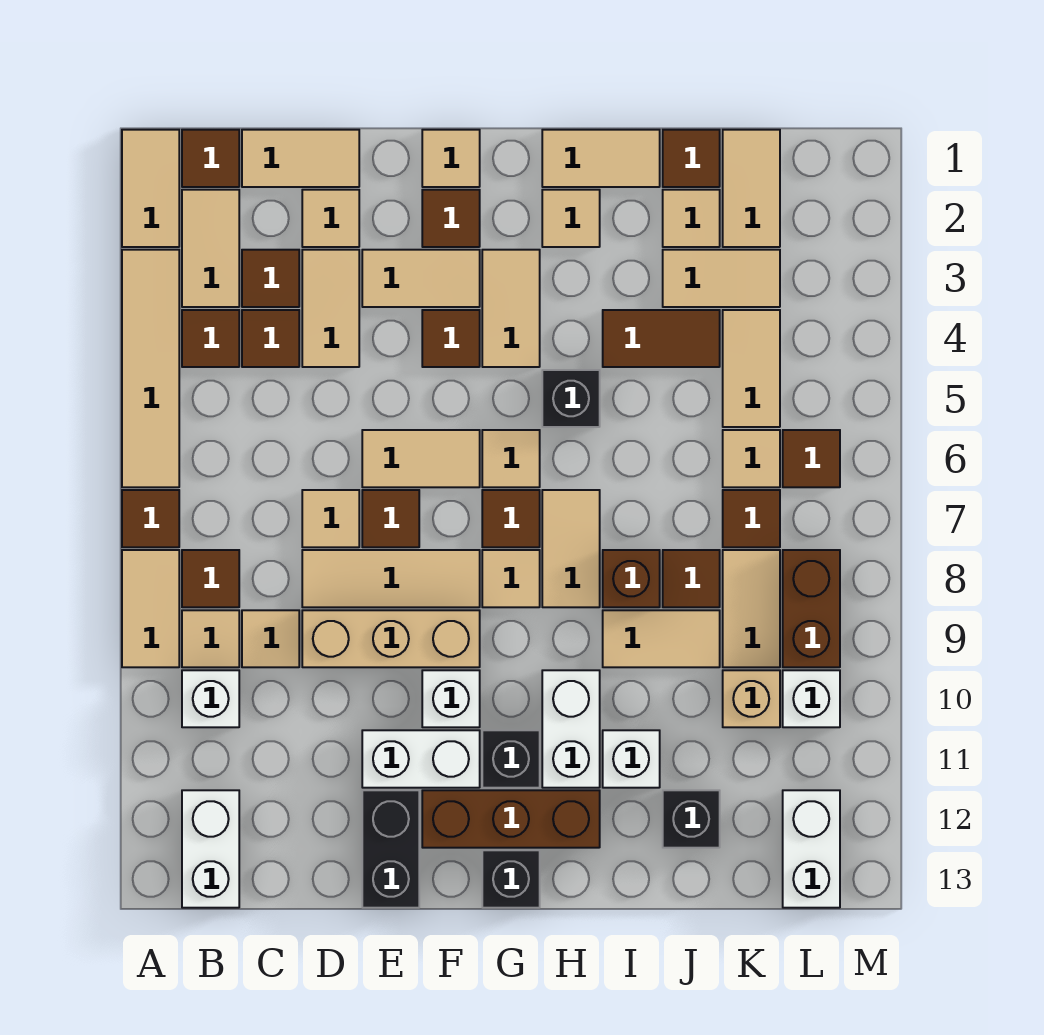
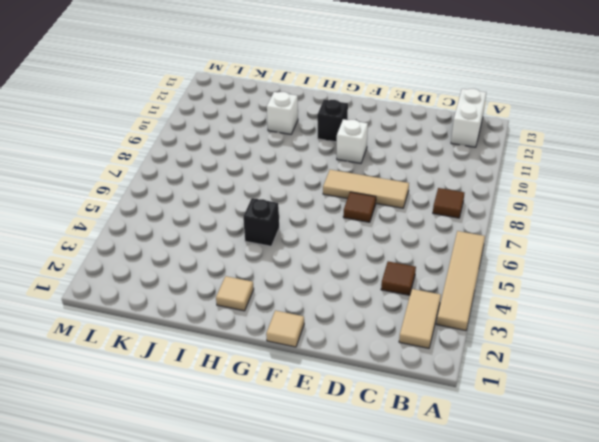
none -> tan 1x2 tile [122,130,179,247]
none -> brown 1x1 tile [122,490,179,547]
none -> tan 1x2 tile [122,550,179,667]
none -> brown 1x1 tile [182,130,239,187]

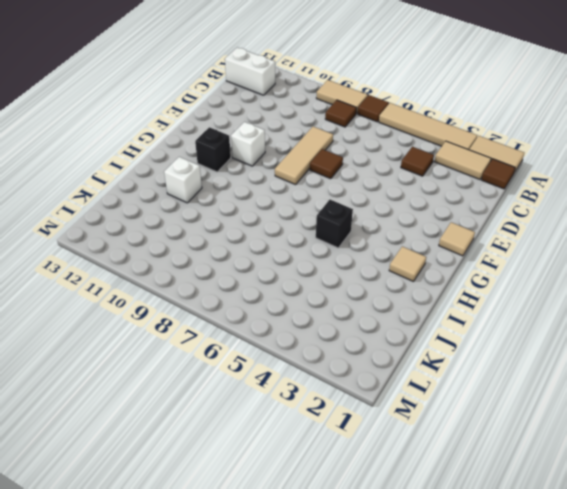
none -> brown 1x1 tile [182,310,239,367]
none -> tan 1x1 tile [182,610,239,667]
none -> white 1x1 brick [182,670,239,727]
none -> tan 1x2 tile [242,130,359,187]

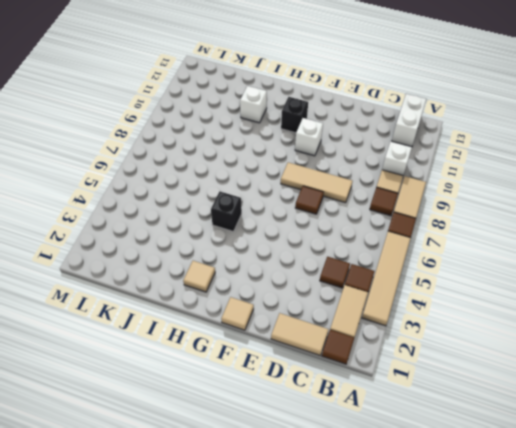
none -> tan 1x2 tile [122,130,179,247]
none -> brown 1x1 tile [242,250,299,307]
none -> tan 1x1 tile [242,610,299,667]
none -> tan 1x1 tile [302,190,359,247]

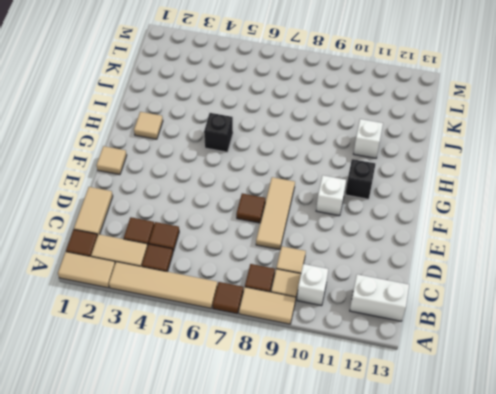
none -> tan 1x1 tile [302,190,359,247]
none -> tan 1x2 tile [302,250,359,367]
none -> tan 1x1 tile [302,490,359,547]
none -> tan 1x3 brick [302,610,480,667]

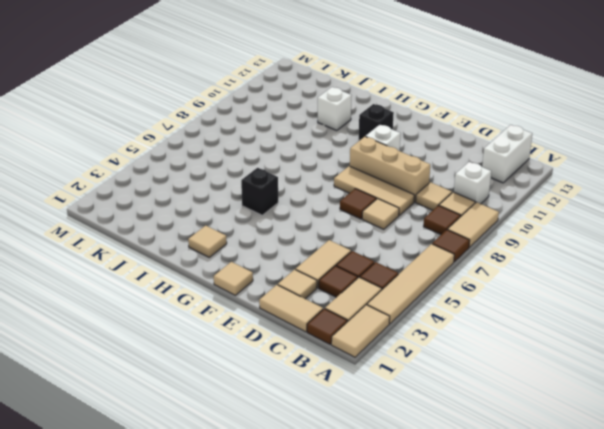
none -> tan 1x2 tile [362,250,480,307]
none -> tan 1x2 tile [362,430,480,487]
none -> white 1x2 brick [362,730,480,788]
none -> black 1x2 brick [362,790,419,908]

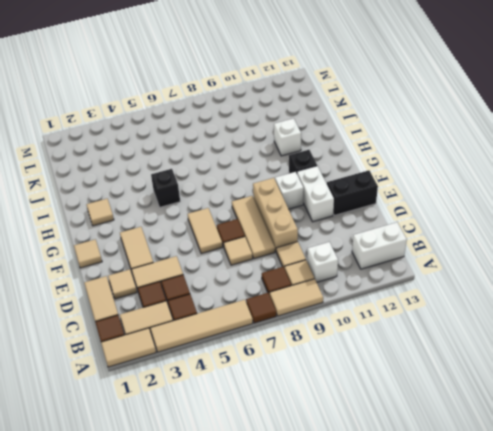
none -> brown 1x1 tile [422,190,480,247]
none -> brown 1x1 tile [422,310,480,367]
none -> brown 1x3 brick [422,790,600,848]
none -> tan 1x2 tile [482,250,540,367]

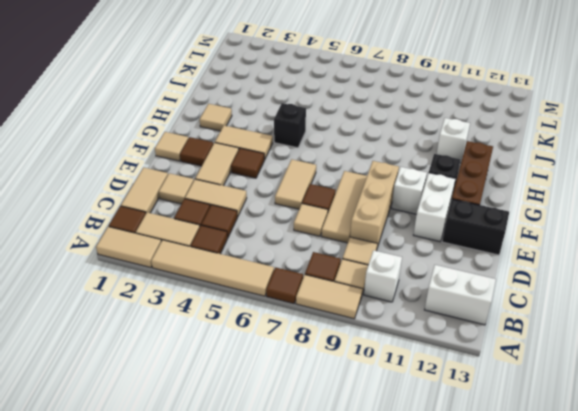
none -> tan 1x1 tile [482,430,540,487]
none -> brown 1x1 tile [482,490,540,547]
none -> tan 1x1 tile [482,550,540,607]
none -> black 1x1 brick [482,850,540,908]

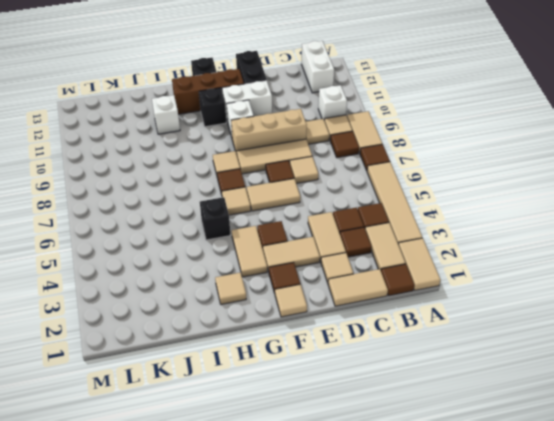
none -> tan 1x2 tile [542,130,660,187]
none -> tan 1x2 tile [542,490,600,607]
none -> white 1x2 brick [542,670,600,788]
none -> brown 1x2 tile [603,310,720,367]

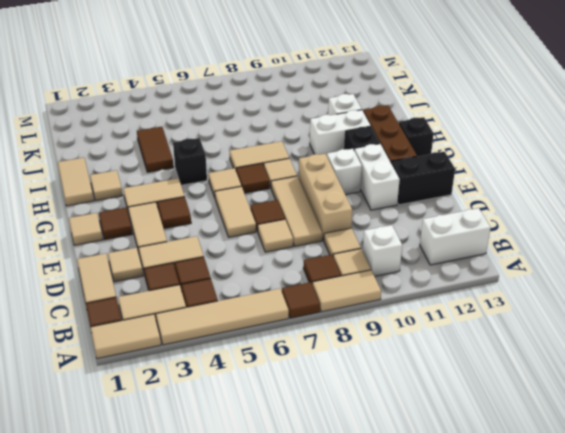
none -> brown 1x1 brick [603,550,660,607]
none -> tan 1x2 tile [603,610,720,667]
none -> brown 1x1 tile [663,130,720,187]
none -> tan 1x1 tile [663,190,720,247]

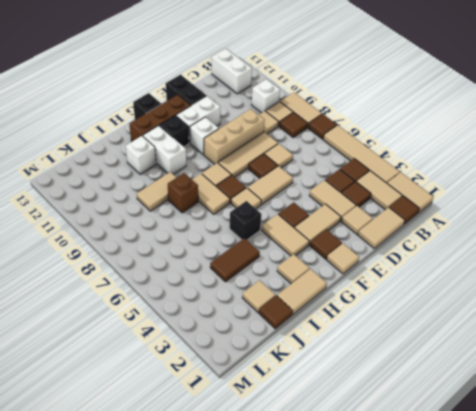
none -> tan 1x2 tile [663,250,780,307]
none -> brown 1x1 tile [663,550,720,607]
none -> black 1x1 brick [663,790,720,848]
none -> tan 1x2 tile [723,130,780,247]

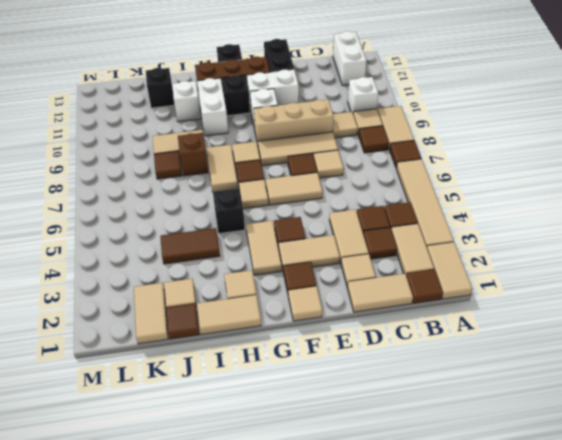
none -> tan 1x2 tile [663,250,780,307]
none -> tan 1x2 tile [723,310,780,427]
none -> tan 1x1 tile [723,430,780,487]
none -> brown 1x1 tile [723,490,780,547]

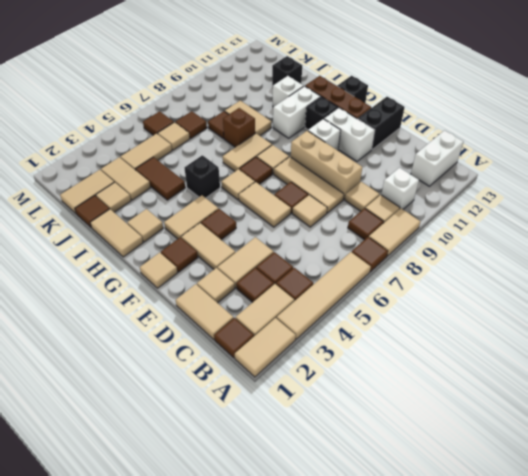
none -> tan 1x2 tile [723,550,780,667]
none -> tan 1x1 brick [723,670,780,727]
none -> brown 1x2 brick [783,550,840,667]
none -> white 1x1 brick [783,670,840,727]

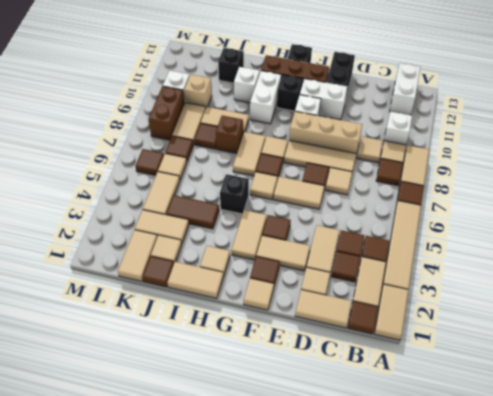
none -> white 1x2 brick [783,790,840,908]

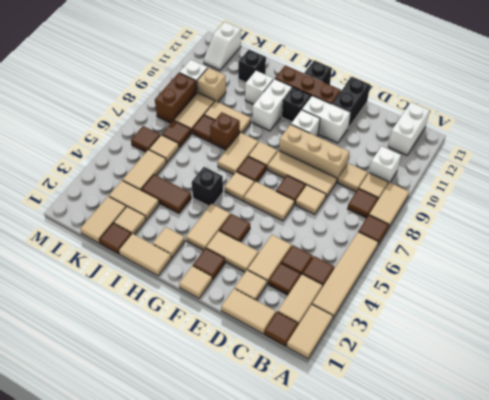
white 1x2 slope [204,22,241,71] -> white 1x2 brick [783,790,840,908]

